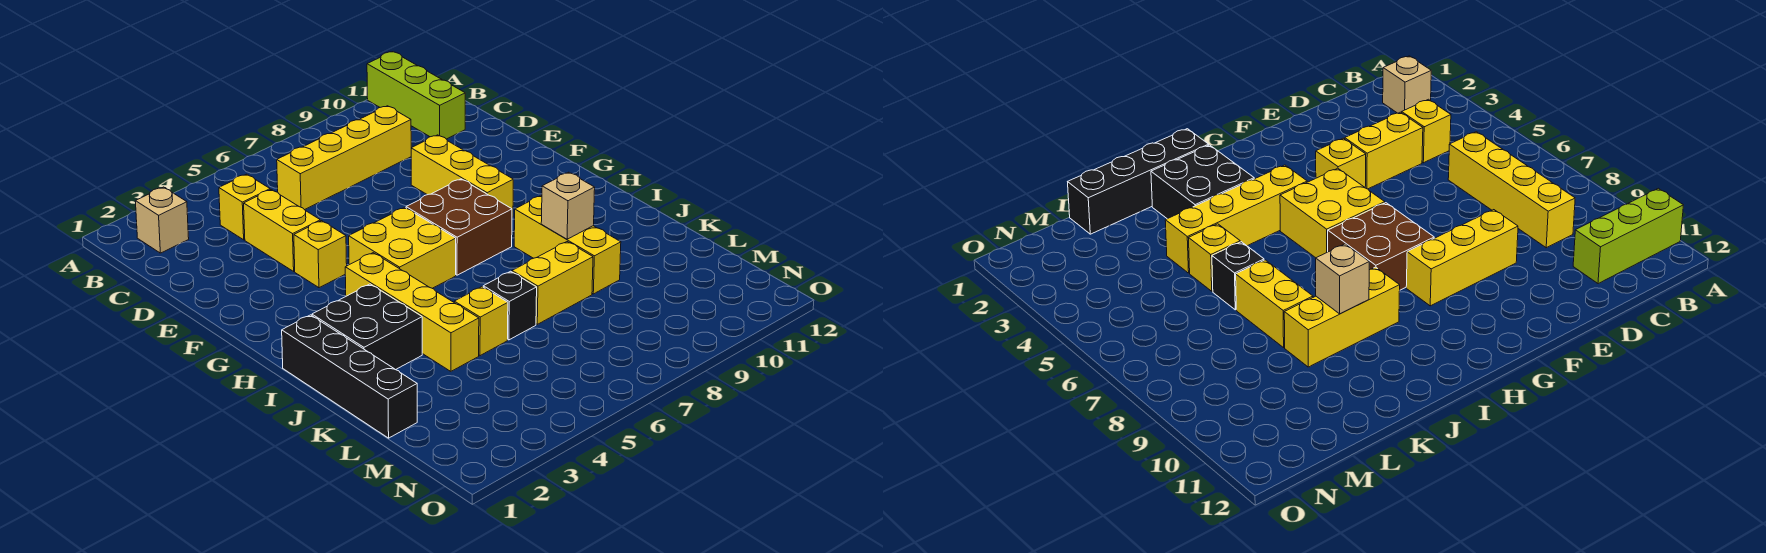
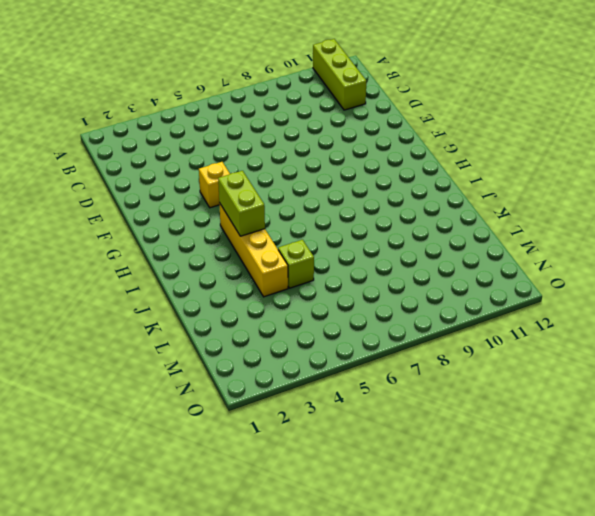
lime 1x2 brick [218,171,265,236] -> none
lime 1x1 brick [278,240,314,288] -> yellow 1x1 brick [454,287,508,356]
none -> tan 1x1 brick [136,187,189,253]
none -> yellow 1x1 brick [219,174,270,240]
none -> yellow 1x4 brick [277,106,411,210]

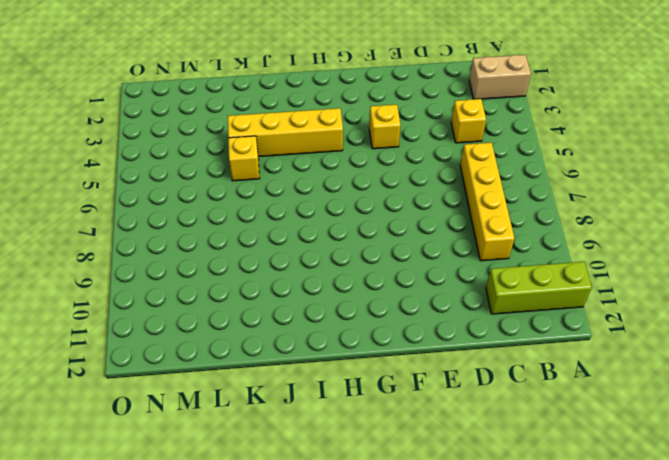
tan 1x2 brick [469,55,531,99] -> tan 1x1 brick [136,187,189,253]
none -> yellow 1x2 brick [244,190,320,271]
none -> yellow 1x3 brick [411,135,513,217]
none -> yellow 2x2 brick [349,207,456,288]

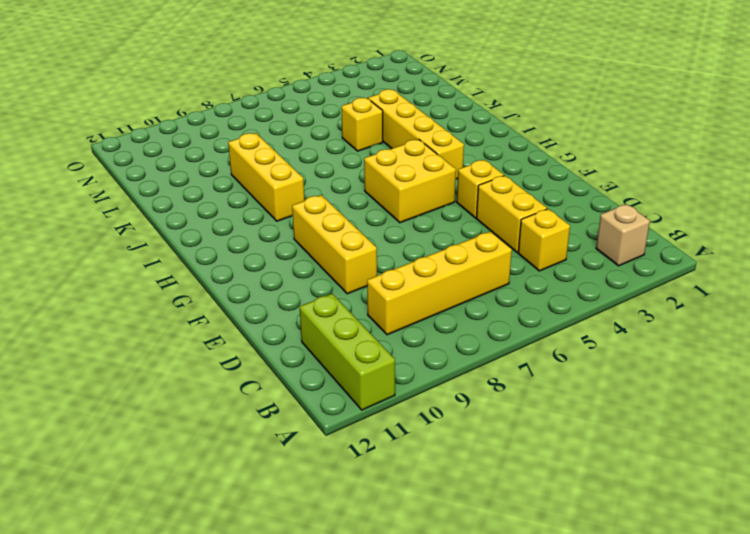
none -> brown 2x2 brick [406,179,512,275]
none -> black 1x4 brick [282,315,417,438]
none -> black 2x2 brick [312,284,422,370]

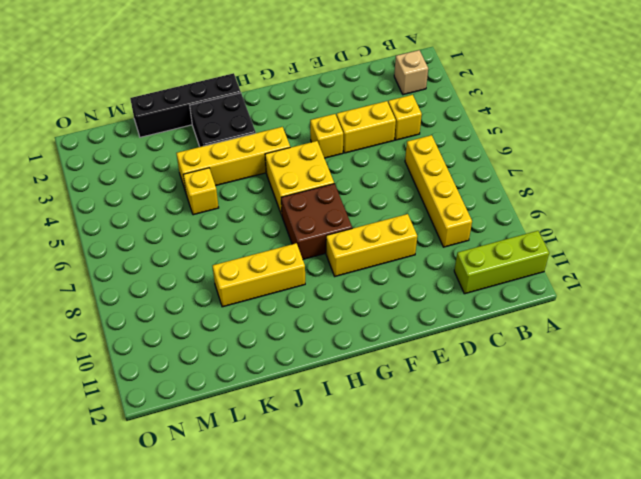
none -> black 1x1 brick [483,271,537,340]
none -> yellow 1x2 brick [512,242,593,324]
none -> tan 1x1 brick [541,172,595,239]

